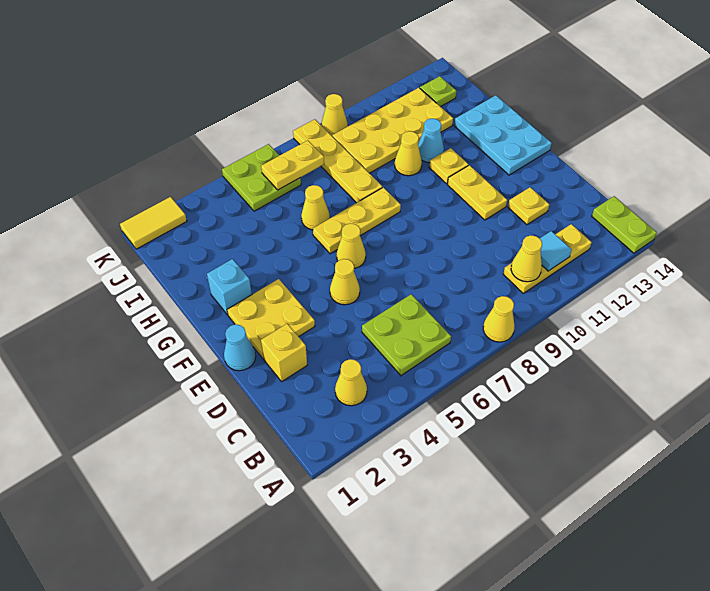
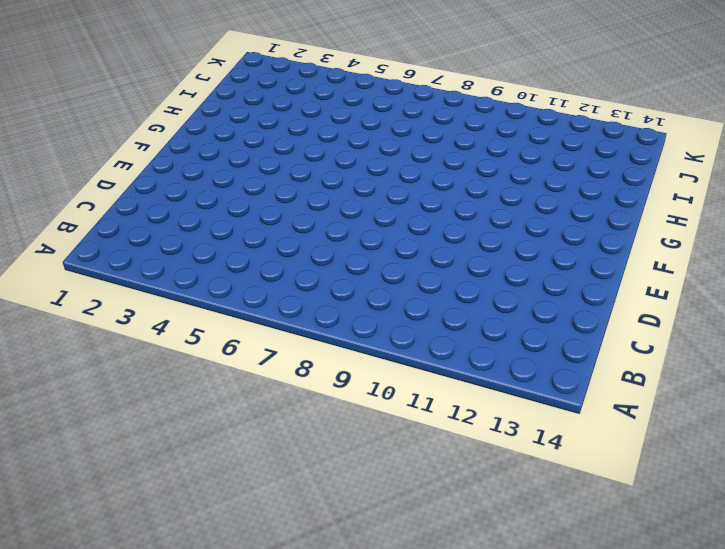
none -> yellow 1x1 cone [483,296,515,342]
none -> lime 1x2 plate [592,196,657,253]
none -> yellow 1x1 cone [335,359,367,406]

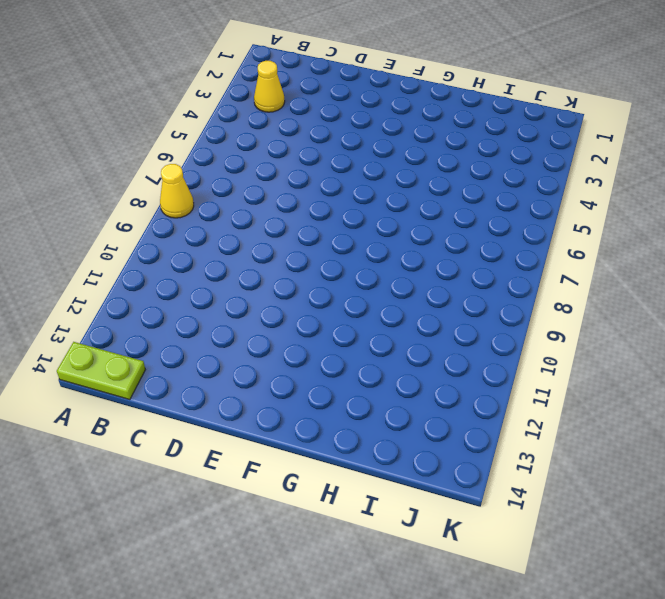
none -> lime 2x2 plate [362,294,451,376]
none -> yellow 1x3 plate [503,224,592,293]
none -> yellow 1x1 brick [261,324,307,381]

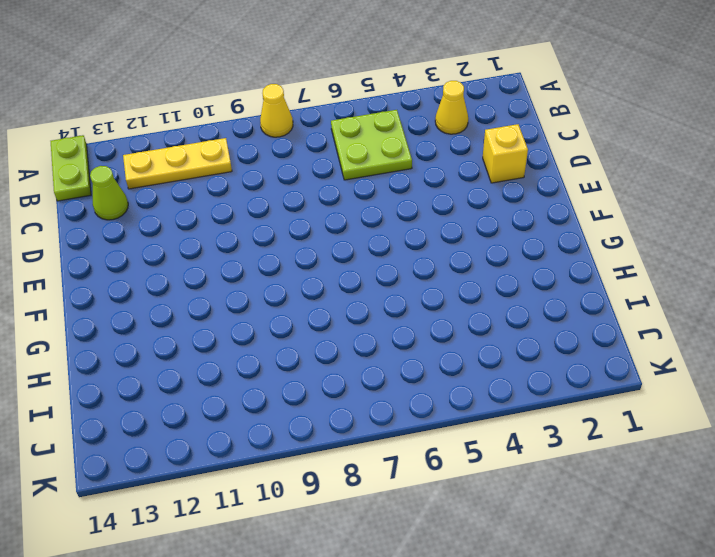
lime 1x1 cone [90,166,128,220] -> none
none -> yellow 1x1 plate [508,187,549,225]
none -> cyan 1x1 cone [224,324,256,371]
none -> yellow 2x2 plate [227,279,315,359]

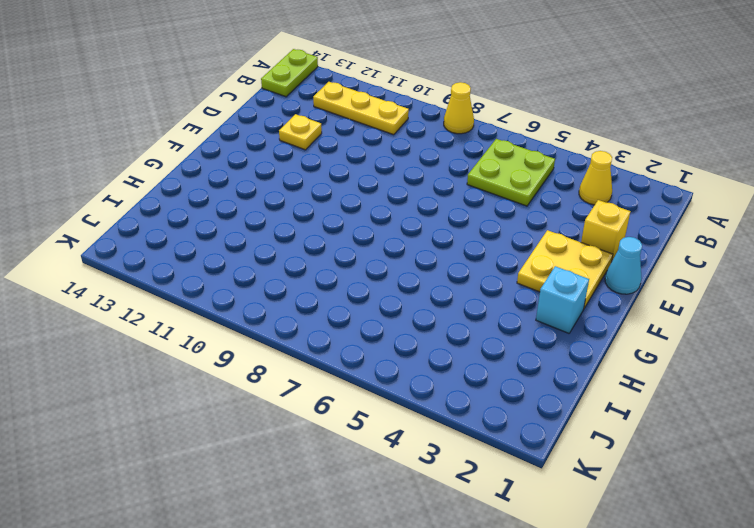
none -> yellow 1x1 cone [330,259,360,305]
none -> yellow 1x2 plate [448,165,507,220]
none -> yellow 1x1 cone [337,224,366,268]

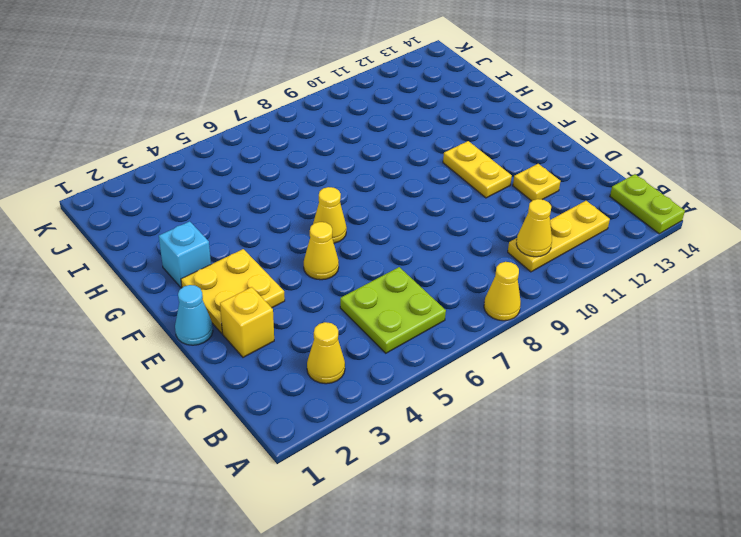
none -> cyan 2x3 plate [454,95,552,175]
none -> yellow 1x3 plate [313,187,401,254]
none -> yellow 1x1 plate [429,148,468,184]

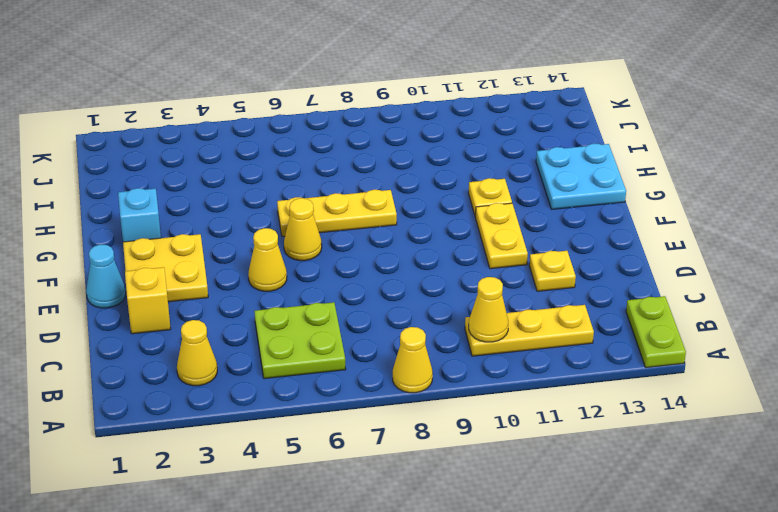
cyan 2x2 plate [536,143,626,209] -> cyan 2x3 plate [454,95,552,175]
none -> yellow 1x1 cone [301,185,330,230]
none -> yellow 1x4 plate [293,119,382,203]
none -> yellow 1x1 cone [395,131,422,176]

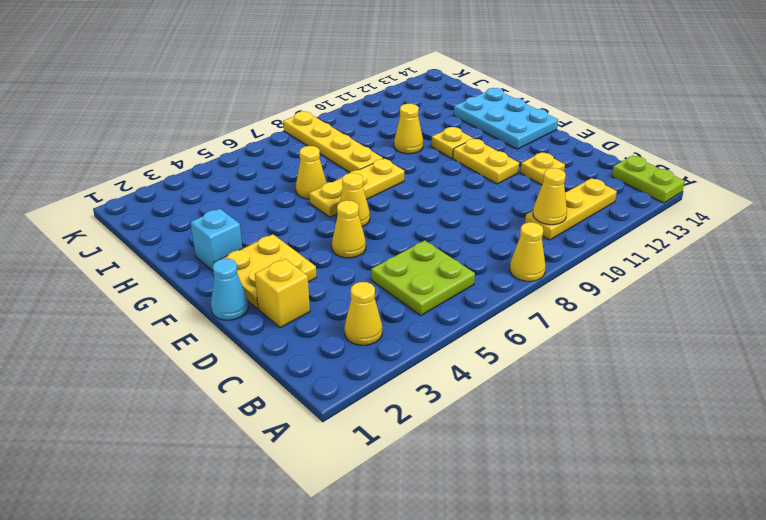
none -> cyan 1x1 cone [418,119,444,163]
none -> yellow 2x4 plate [332,88,453,173]
none -> lime 2x2 plate [222,144,301,211]

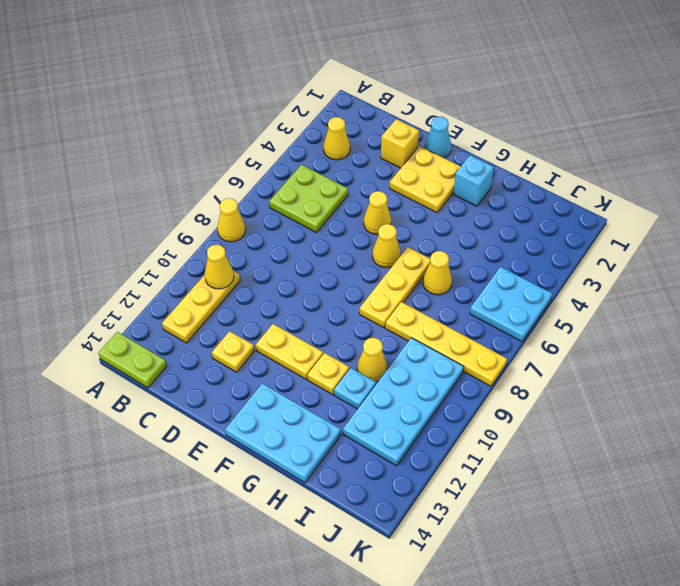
cyan 1x1 plate [334,368,376,409] -> cyan 1x1 cone [418,119,444,163]
cyan 2x4 plate [343,338,464,466] -> yellow 2x4 plate [332,88,453,173]
cyan 2x2 plate [470,267,552,342] -> lime 2x2 plate [222,144,301,211]
none -> lime 1x1 plate [420,76,456,107]
none -> yellow 1x2 tile [120,197,187,249]
none -> yellow 1x1 cone [321,94,348,136]

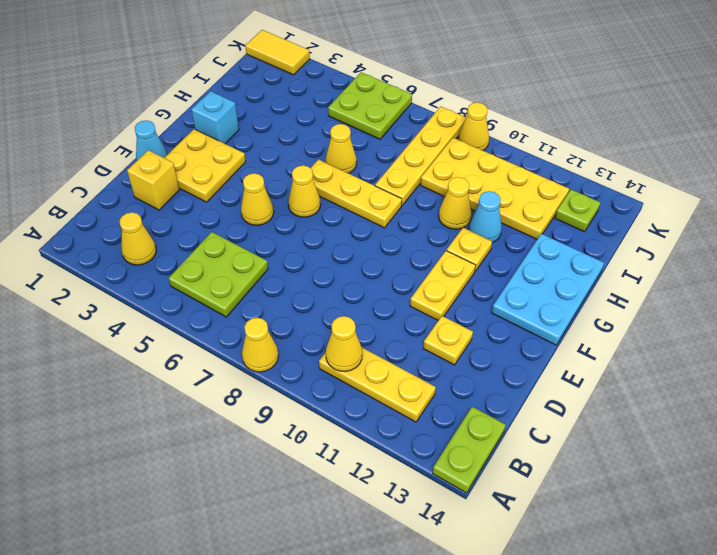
none -> cyan 1x1 tile [540,231,572,271]
none -> yellow 1x2 plate [261,140,324,190]

